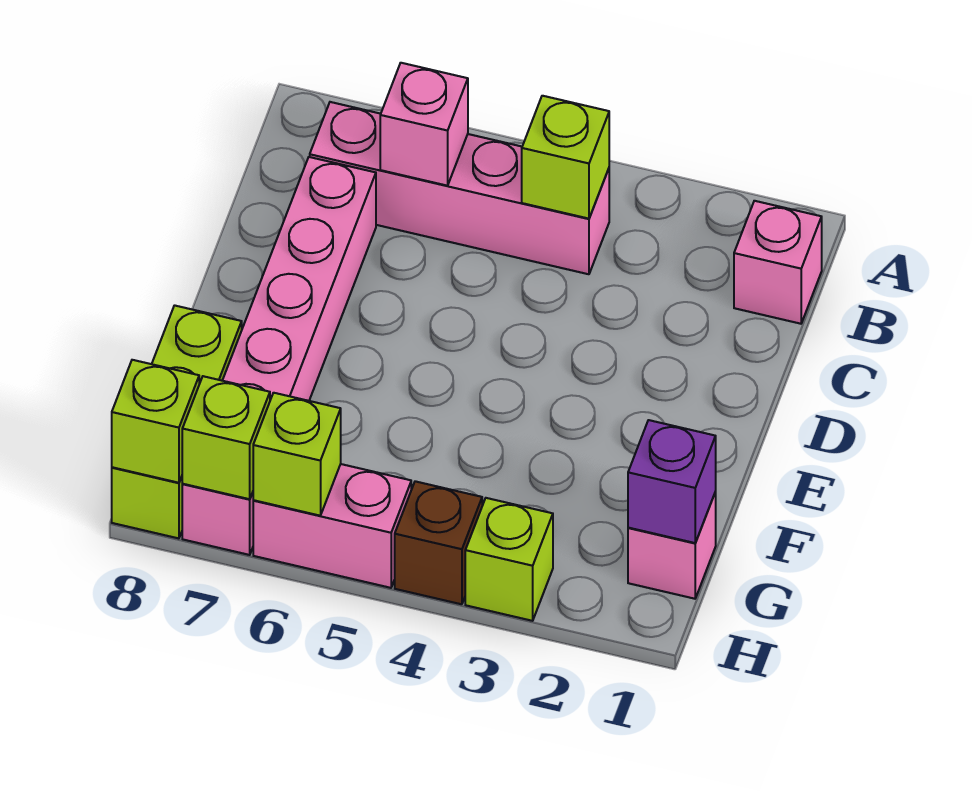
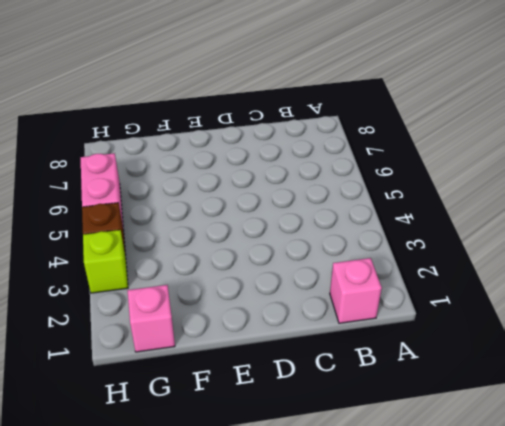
none -> pink 1x4 brick [310,102,609,274]
none -> pink 1x6 brick [182,157,376,555]
none -> lime 1x3 brick [112,305,242,538]

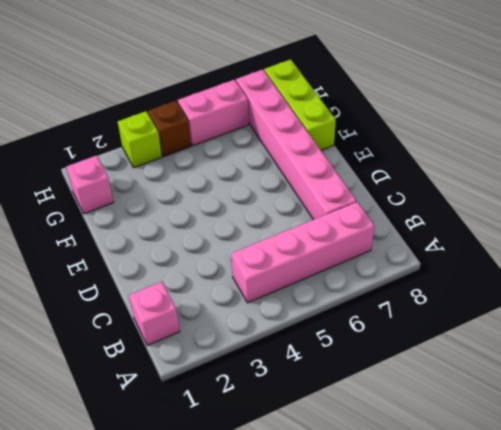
none -> lime 1x1 brick [522,96,609,219]
none -> pink 1x1 brick [380,63,468,186]
none -> purple 1x1 brick [628,420,716,543]

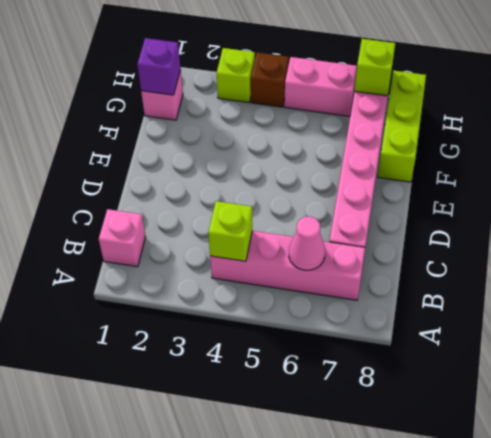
pink 1x1 cone [289,217,325,270] -> pink 1x1 brick [380,63,468,186]
none -> lime 1x1 brick [253,393,341,516]
none -> lime 1x1 brick [112,360,199,483]

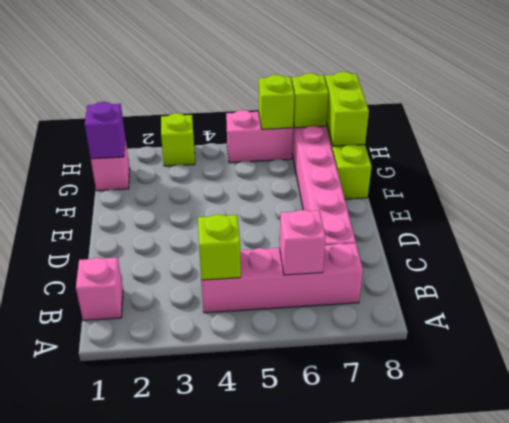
lime 1x2 brick [325,72,369,146] -> lime 1x1 brick [112,360,199,483]
none -> brown 1x1 brick [395,481,482,604]

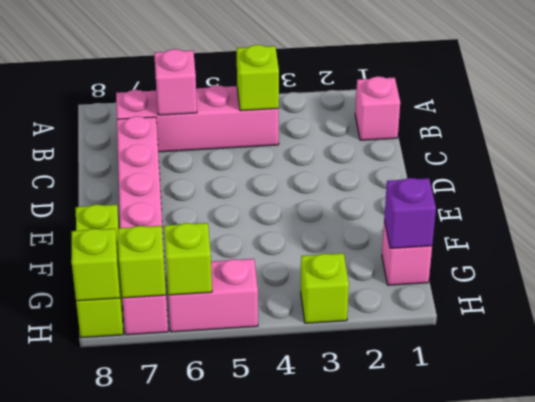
none -> brown 1x1 brick [395,481,482,604]

